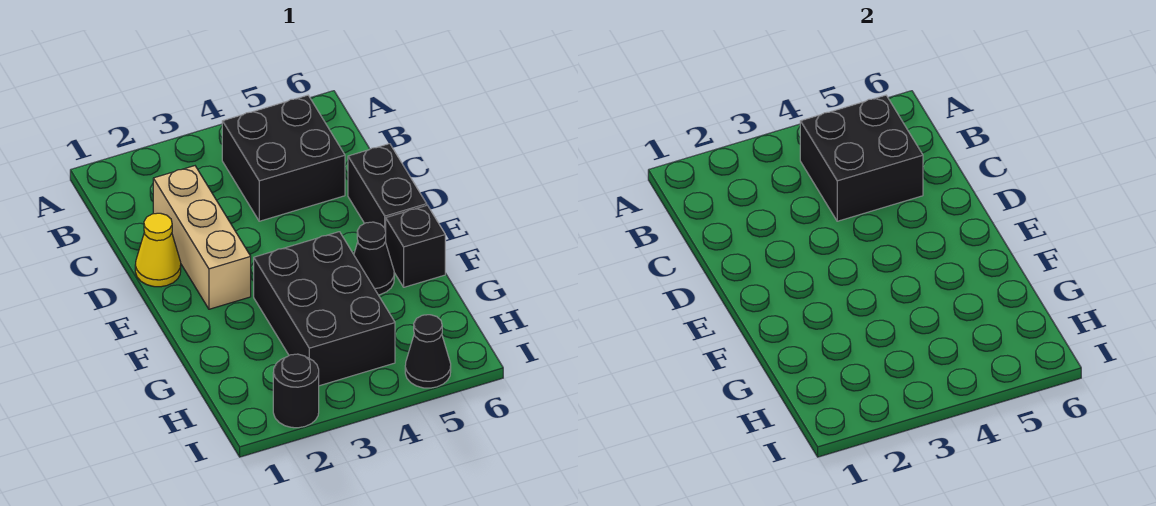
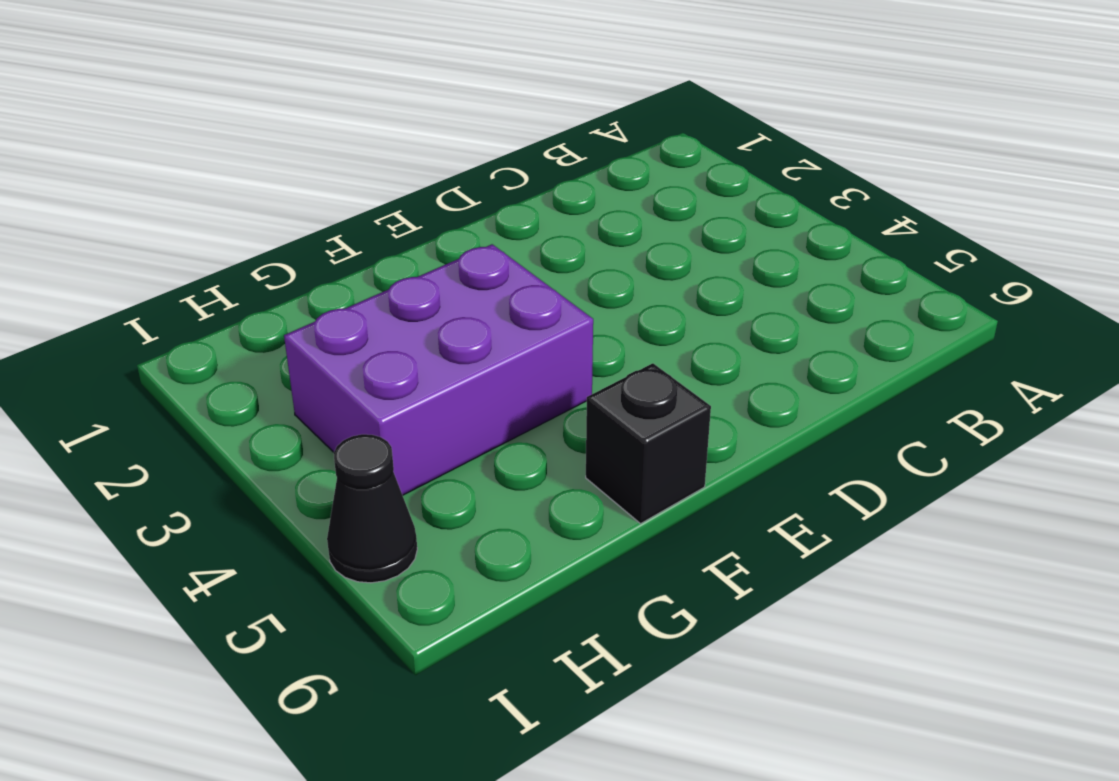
purple 2x3 brick [284,244,593,495] -> black 2x3 brick [254,232,395,386]
none -> black 2x2 brick [222,95,345,221]
none -> tan 1x3 brick [153,166,251,309]

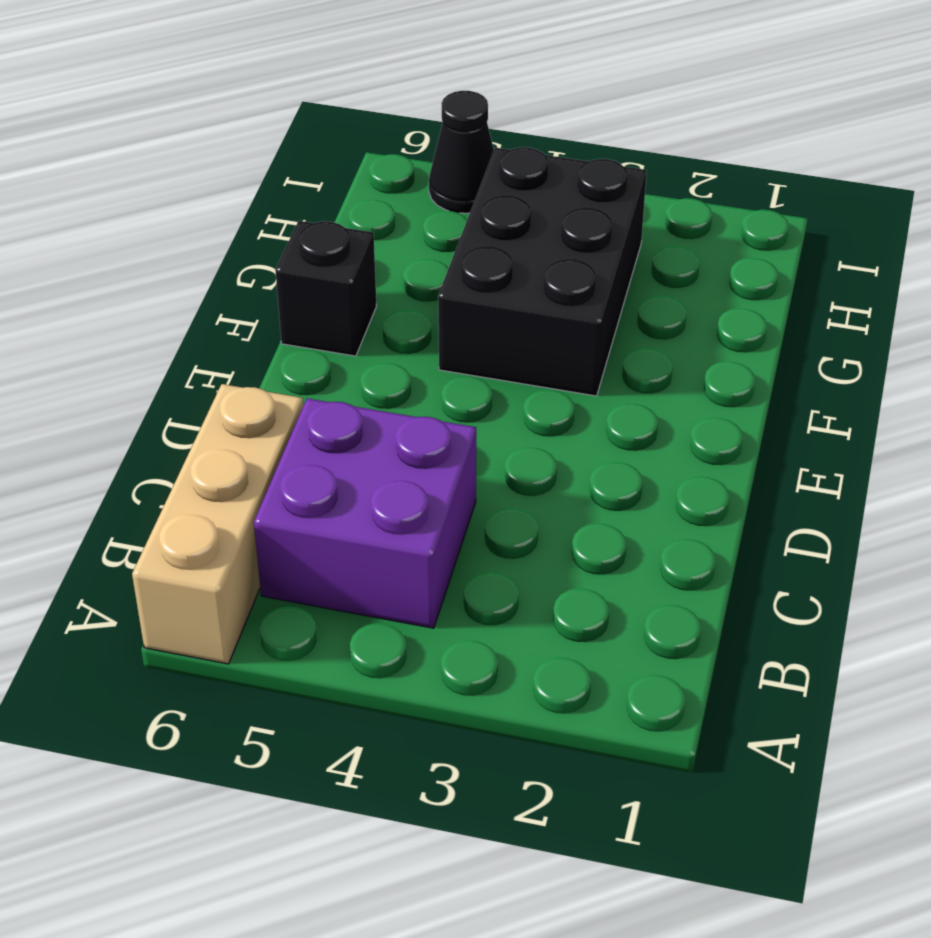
tan 1x3 brick [132,384,303,664] -> tan 1x3 brick moved to [153,166,251,309]
purple 2x2 brick [254,399,476,628] -> black 2x2 brick [222,95,345,221]
none -> yellow 1x1 cone [135,213,181,287]
none -> black 1x2 brick [348,144,427,231]

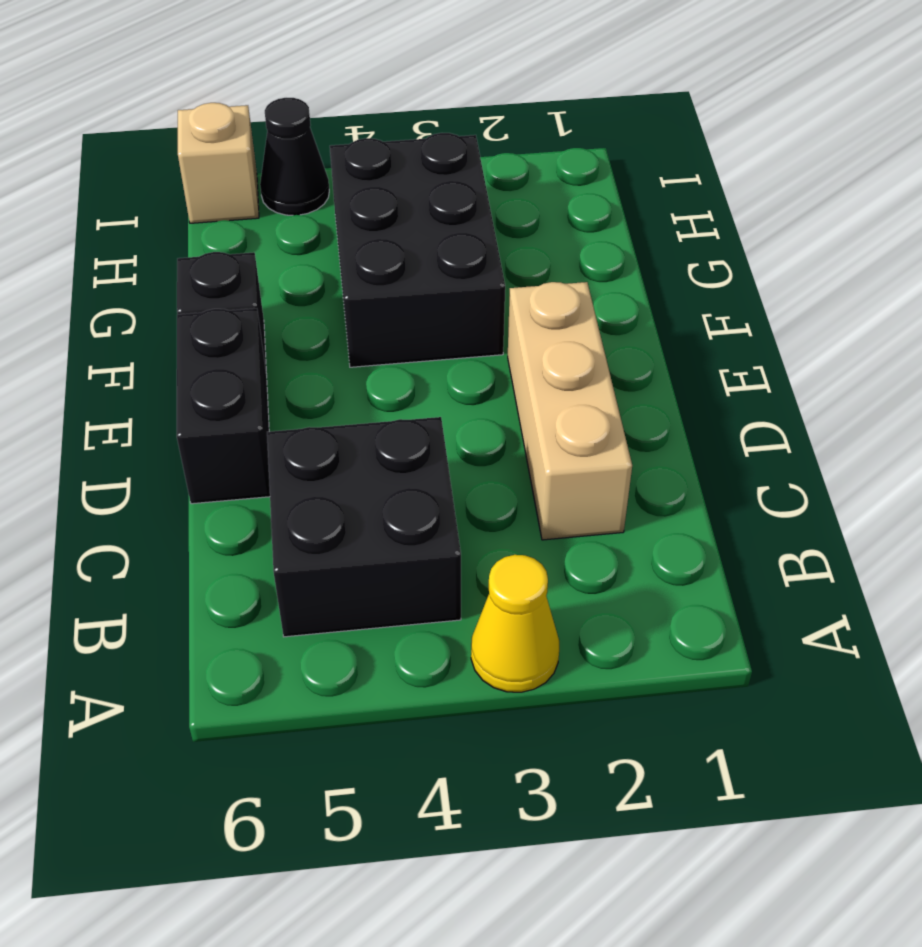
yellow 1x1 cone [471,555,559,692] -> yellow 1x1 cone moved to [135,213,181,287]
tan 1x1 brick [178,103,259,223] -> none
none -> black 1x1 cone [354,222,394,295]
none -> black 1x1 round brick [273,354,319,428]

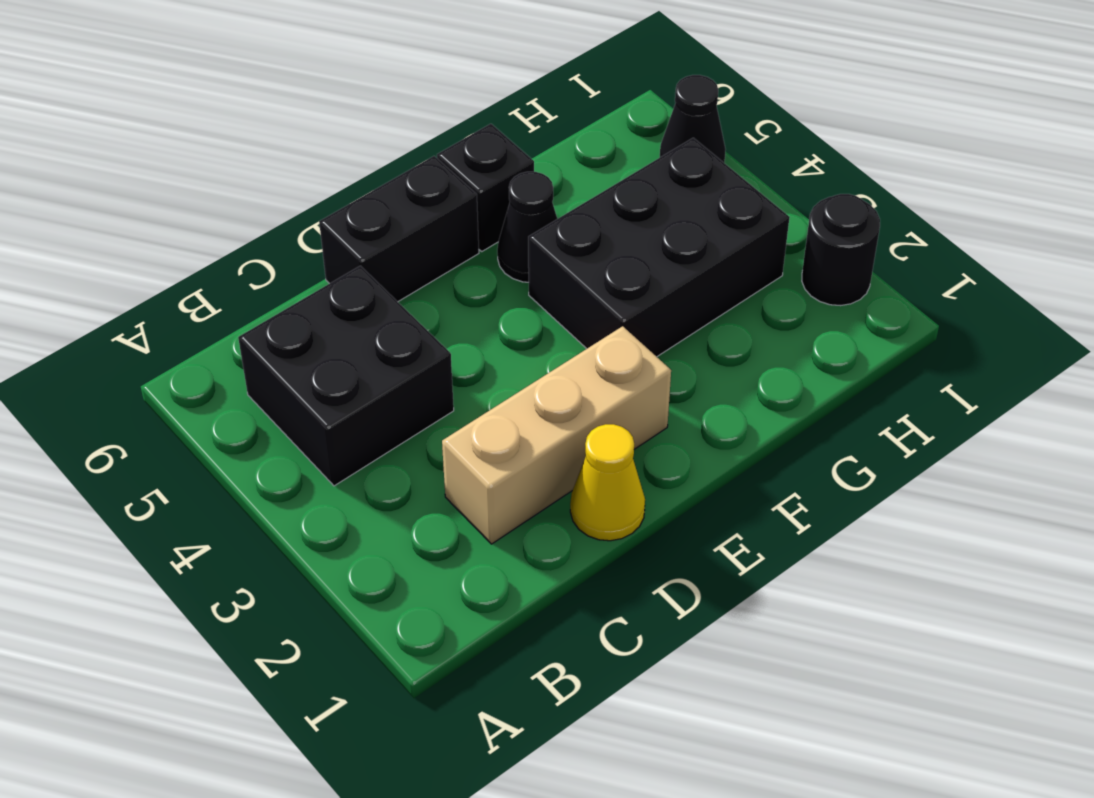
none -> black 2x2 brick [800,95,923,221]

